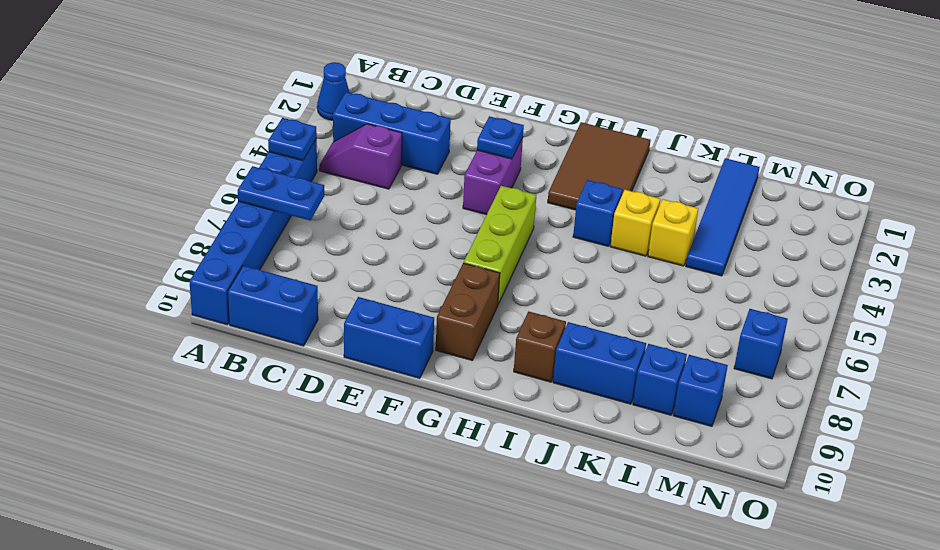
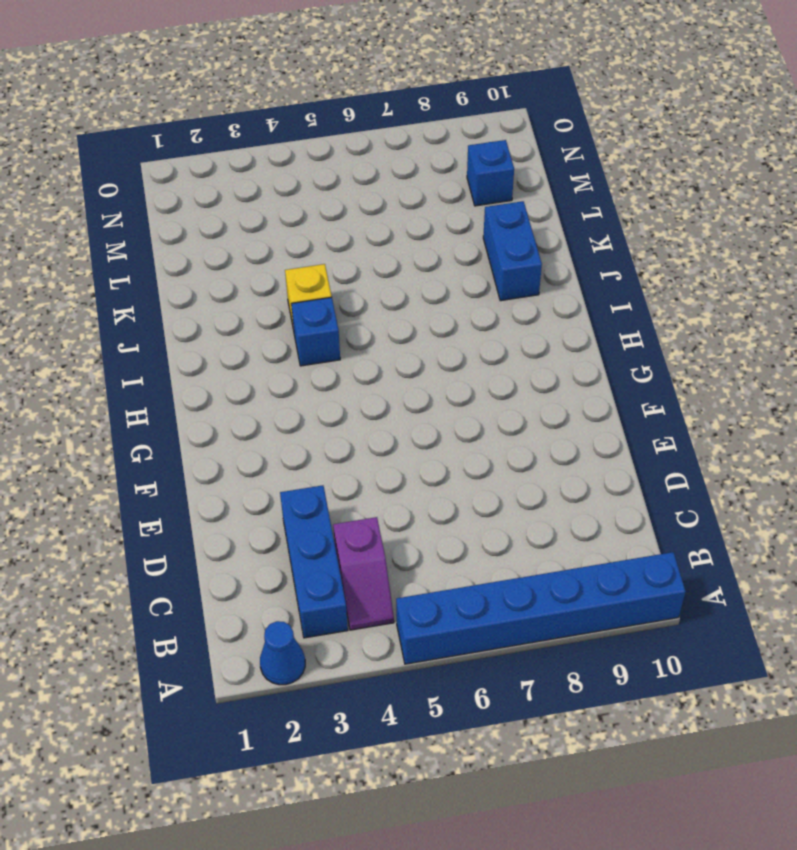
none -> blue 1x2 brick [228,266,318,346]
none -> blue 1x2 brick [344,297,434,378]
none -> purple 1x2 brick [463,137,523,215]

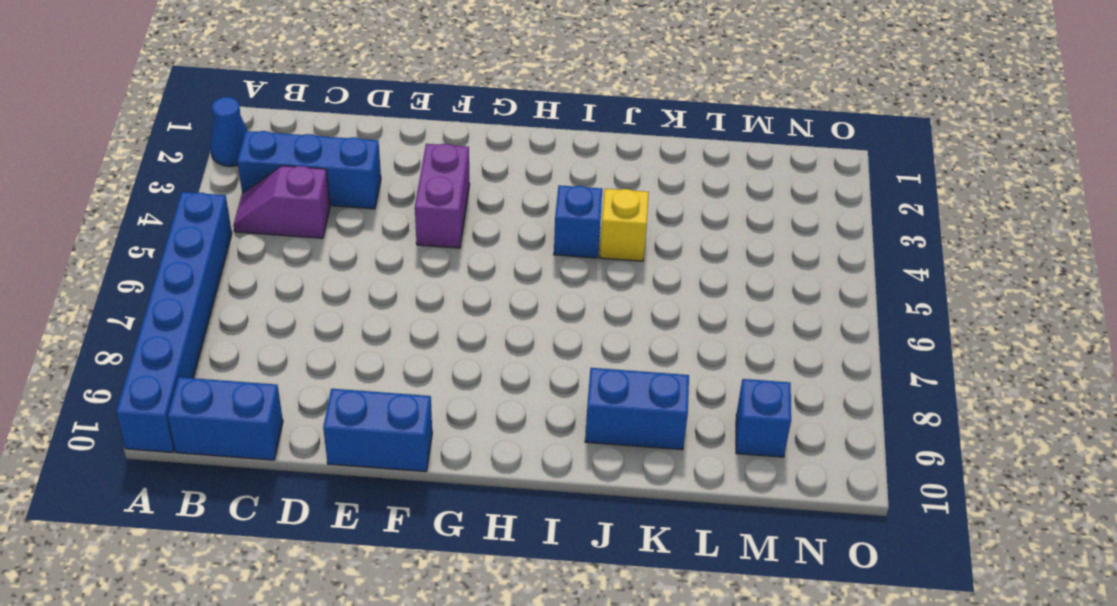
none -> lime 1x3 brick [464,186,536,304]
none -> brown 1x2 brick [436,263,500,360]
none -> brown 2x3 tile [548,122,650,210]

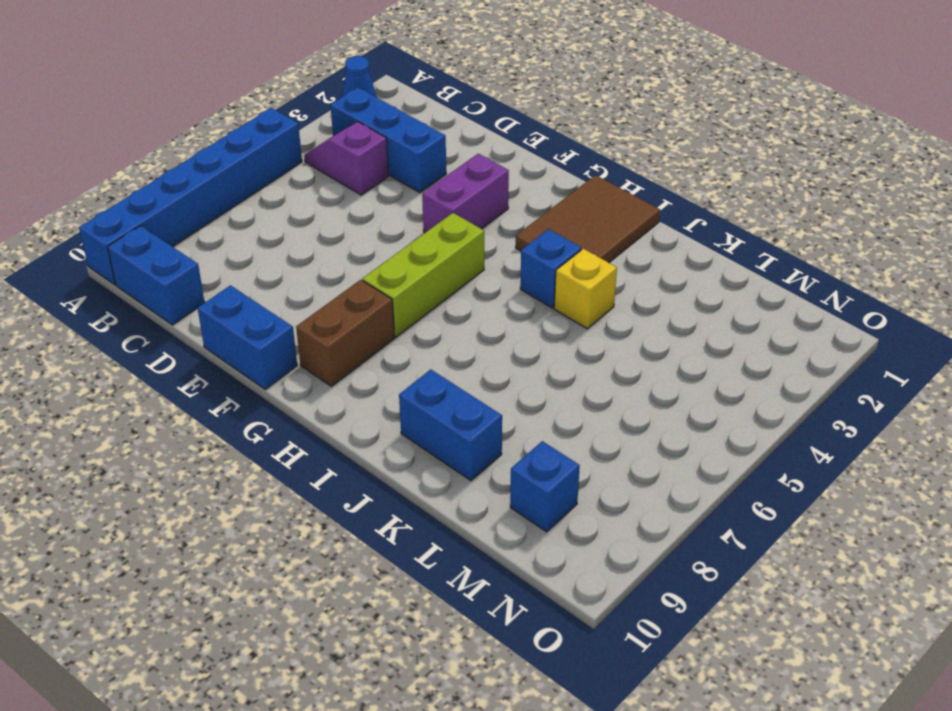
none -> brown 1x1 brick [514,311,566,382]
none -> yellow 1x1 brick [648,199,698,266]
none -> blue 1x4 tile [686,158,760,276]

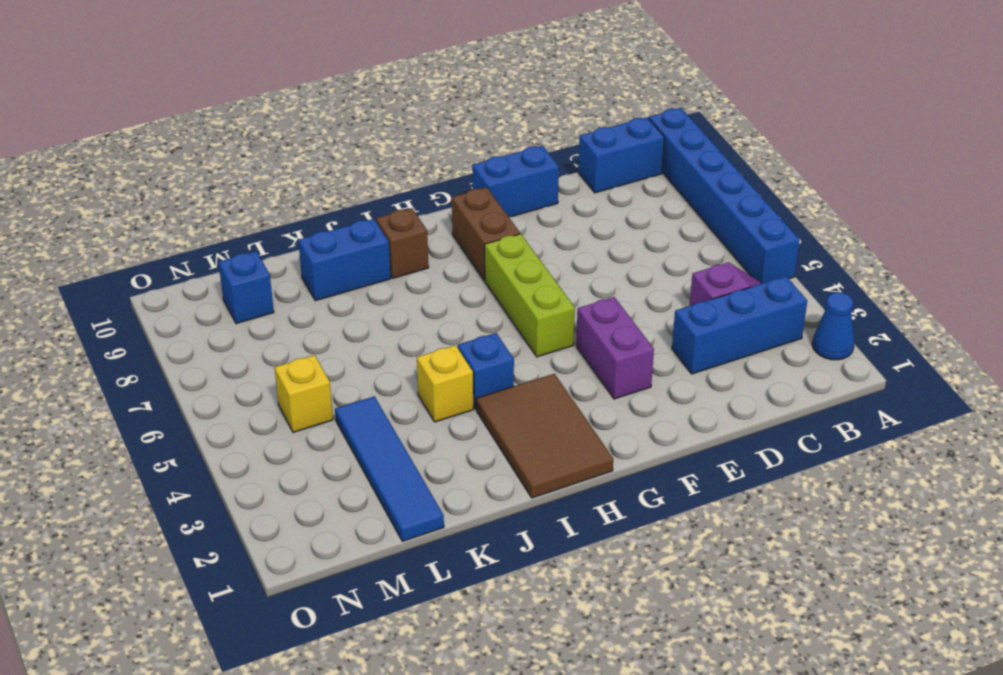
yellow 1x1 brick [275,355,333,432] -> yellow 1x1 brick moved to [648,199,698,266]
none -> blue 1x1 brick [633,344,687,415]
none -> blue 1x1 brick [734,309,788,379]
none -> blue 1x1 plate [268,118,317,161]

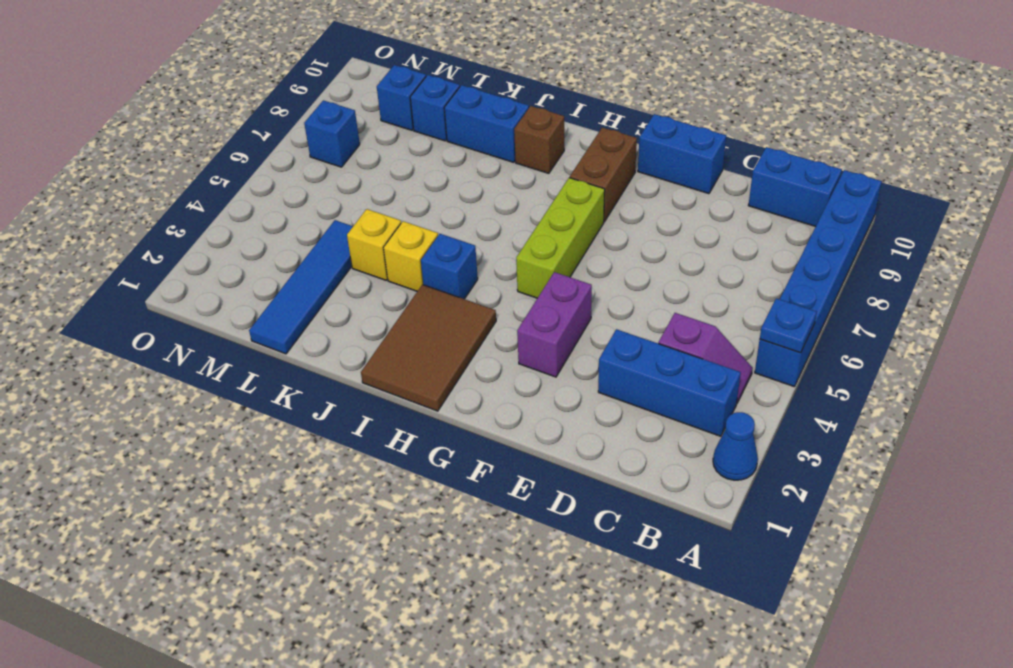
none -> blue 1x2 plate [238,166,324,220]
none -> blue 1x1 plate [477,116,524,159]

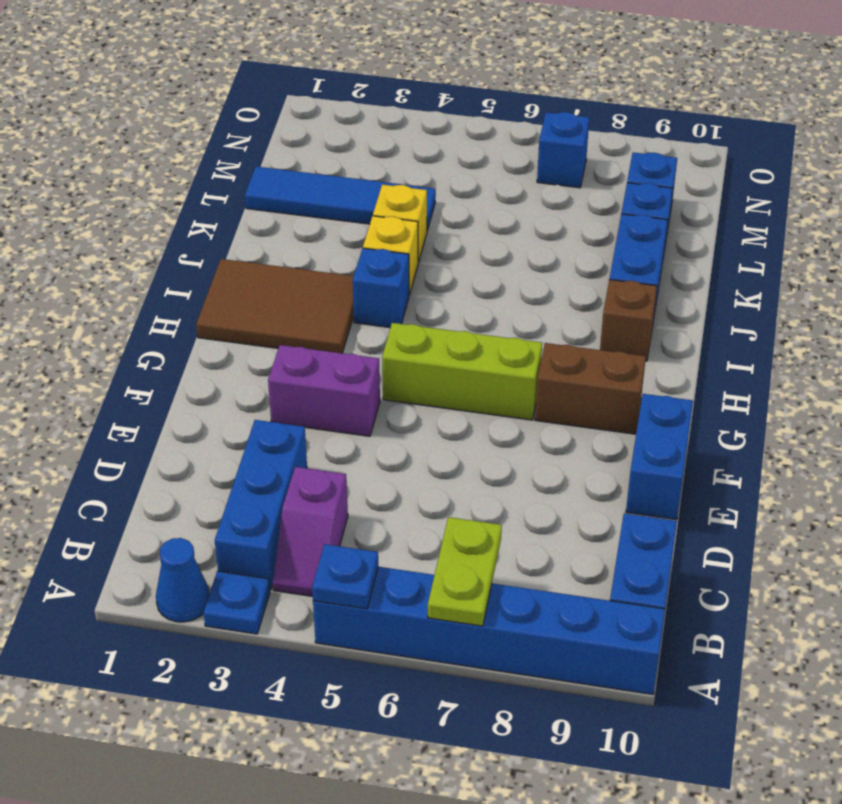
blue 1x1 plate [203,571,270,634] -> blue 1x1 plate moved to [477,116,524,159]
lime 1x2 plate [428,517,502,626] -> blue 1x2 plate [238,166,324,220]

